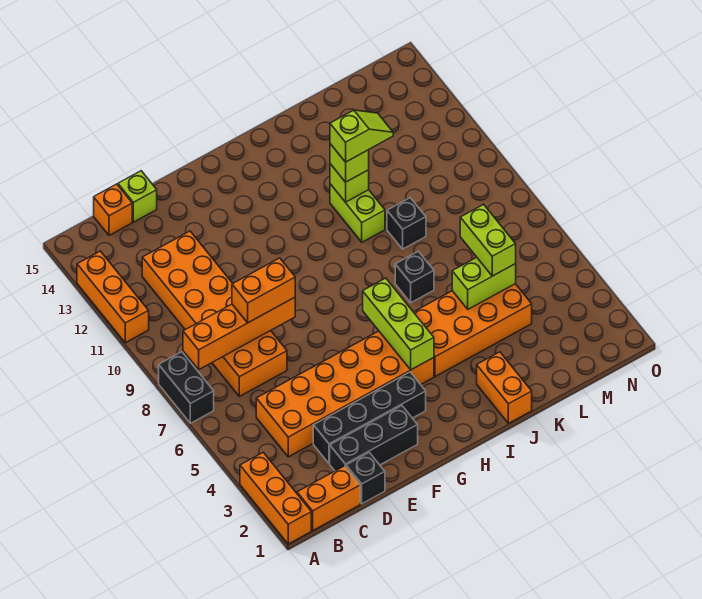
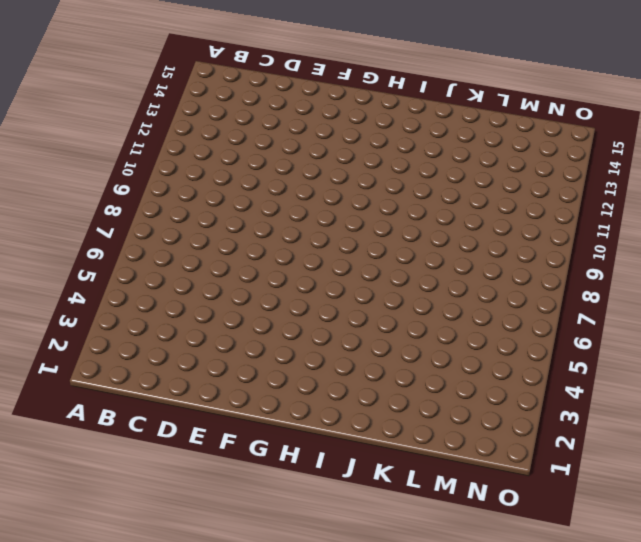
none -> orange 1x3 brick [240,452,311,544]
none -> black 1x2 brick [159,352,214,423]
none -> orange 1x3 brick [77,251,149,343]

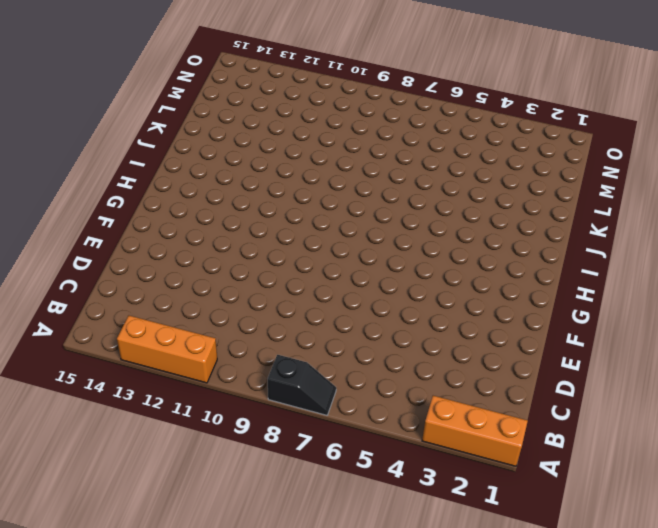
black 1x2 slope [268,355,336,415] -> black 1x2 brick [159,352,214,423]
none -> orange 1x2 brick [297,466,360,530]
none -> orange 2x6 brick [256,331,434,457]
none -> orange 2x6 brick [142,231,287,396]

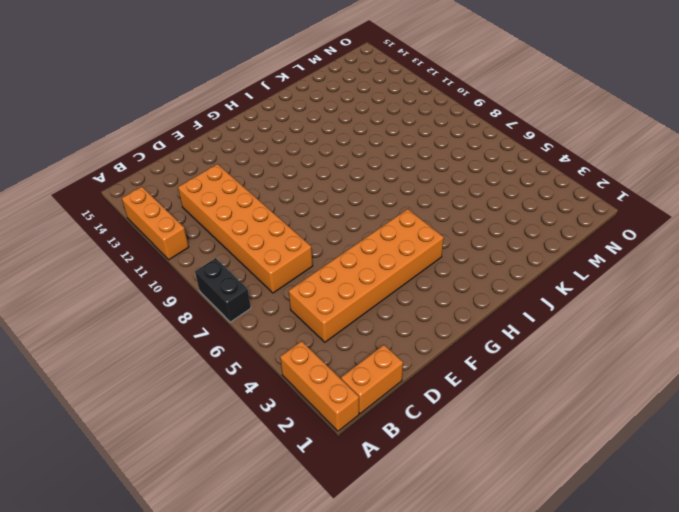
none -> orange 1x1 brick [94,184,132,235]
none -> black 1x1 brick [346,453,385,504]
none -> black 1x3 brick [330,406,418,471]

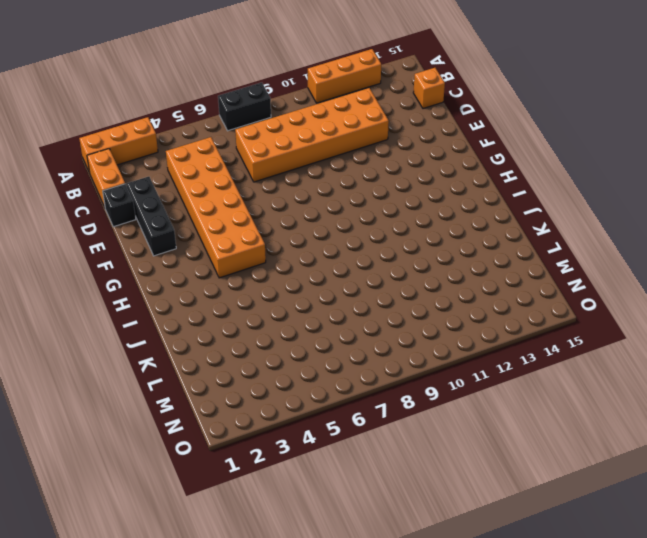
none -> black 1x4 brick [313,372,426,464]
none -> lime 1x1 brick [118,171,157,222]
none -> orange 2x4 brick [414,284,532,377]

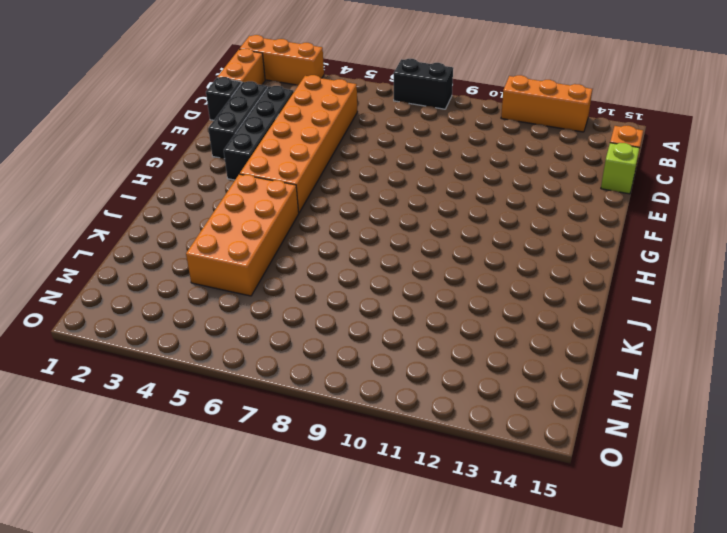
none -> orange 2x6 brick [142,231,287,396]
none -> orange 1x2 brick [477,352,532,423]
none -> black 1x1 brick [395,251,434,303]

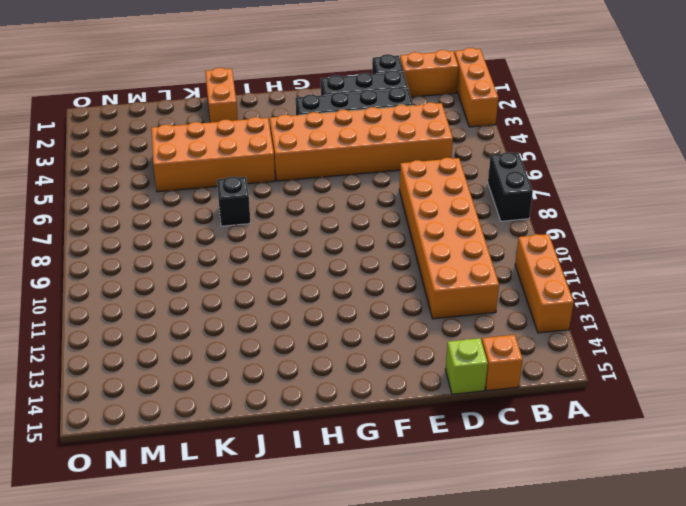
none -> lime 1x2 brick [330,184,385,242]
none -> black 1x1 brick [387,198,426,249]
none -> orange 1x4 brick [183,297,295,369]

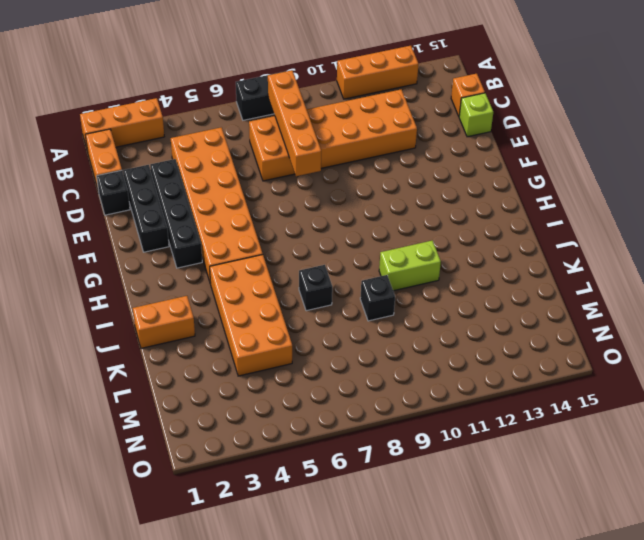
none -> lime 1x3 brick [363,278,434,370]
none -> lime 1x1 brick [330,164,369,202]
none -> lime 1x2 brick [452,257,516,309]

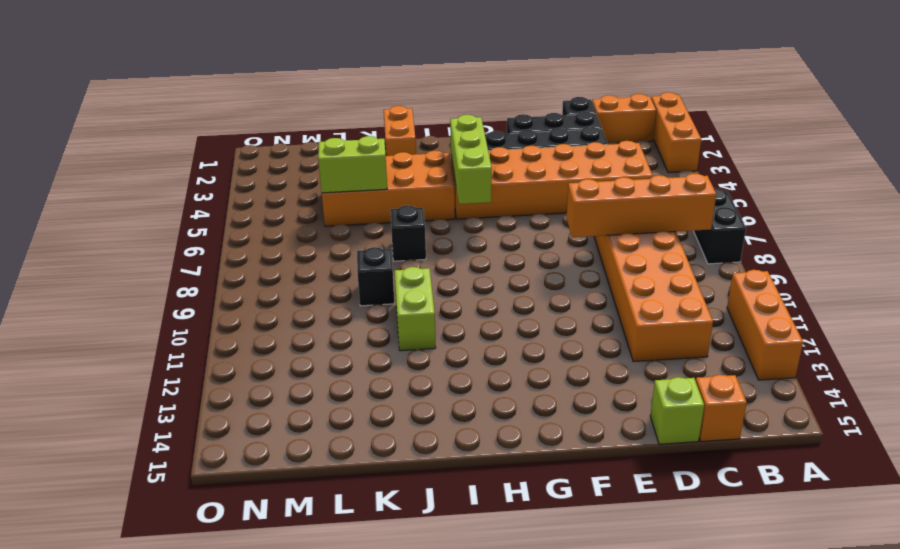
none -> lime 1x1 brick [330,164,369,202]
none -> orange 1x2 brick [232,258,295,323]
none -> lime 1x1 brick [330,144,369,182]

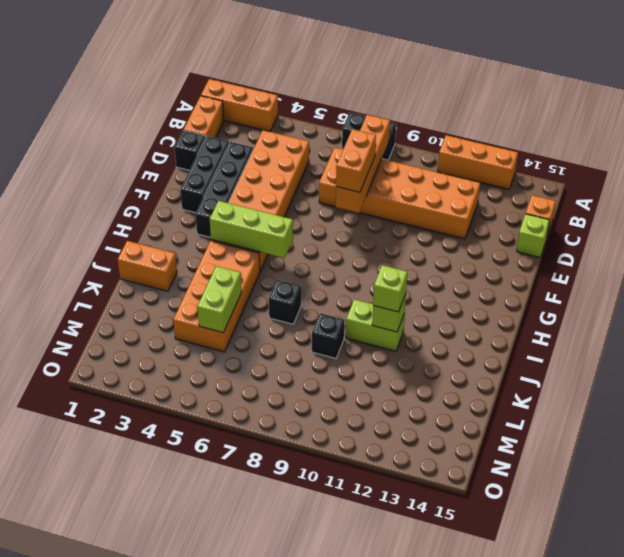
none -> lime 1x2 brick [460,204,516,276]
none -> lime 1x2 slope [330,110,393,162]

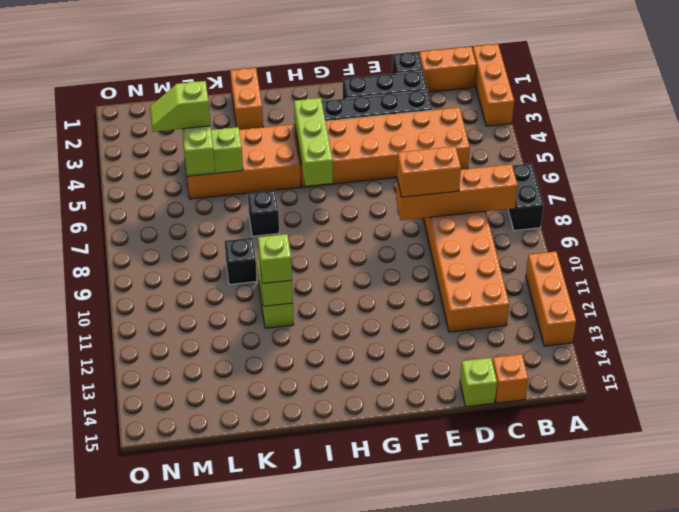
lime 1x2 slope [150,81,210,132] -> lime 1x2 slope moved to [330,110,393,162]

